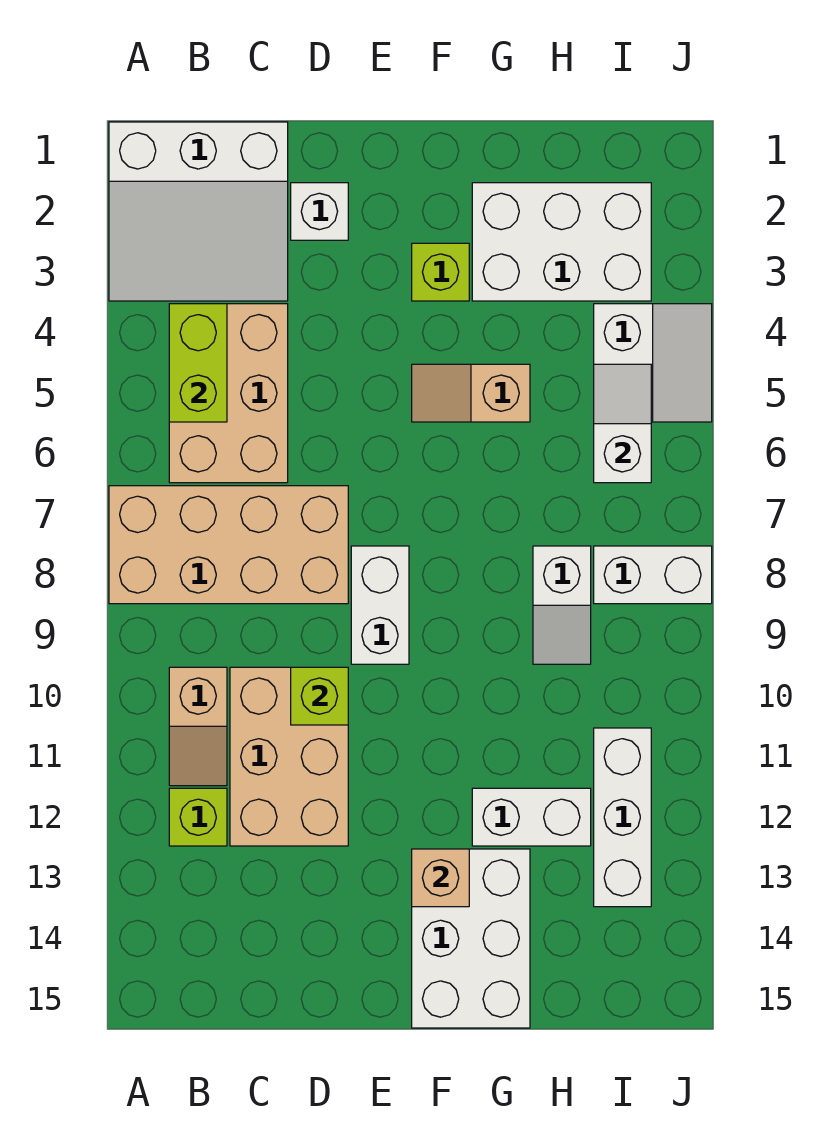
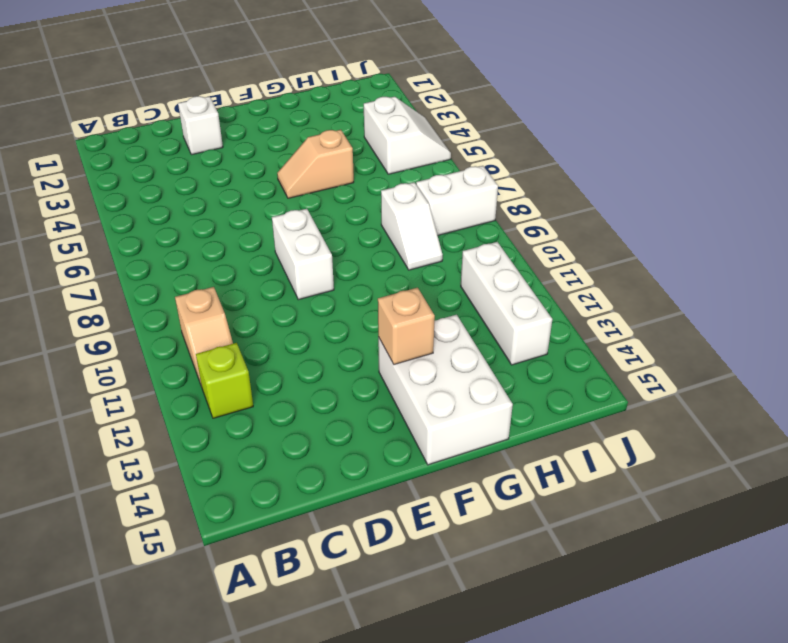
none -> white 3x3 slope [109,122,288,301]
none -> tan 2x4 brick [109,486,348,604]
none -> tan 2x3 brick [169,304,288,483]

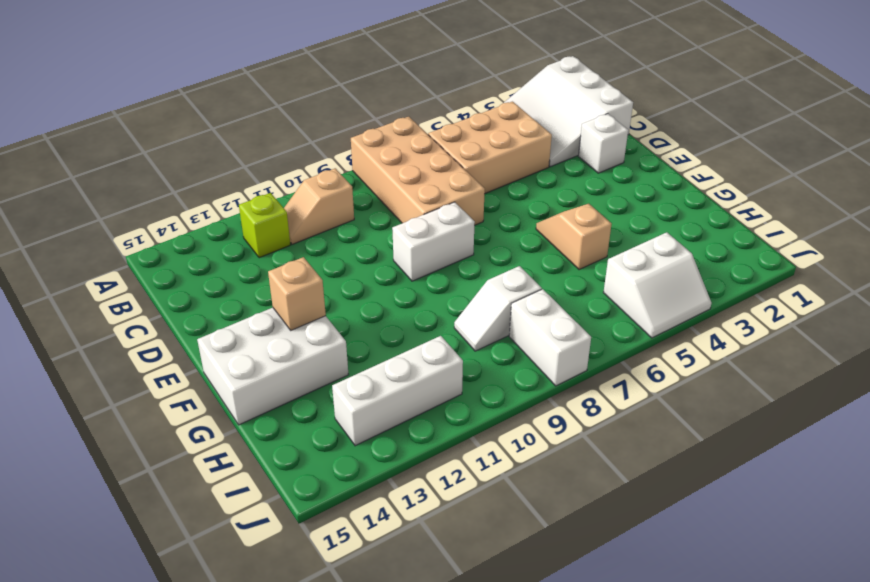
none -> tan 2x3 brick [230,667,348,846]
none -> lime 1x1 brick [412,243,469,301]
none -> white 2x3 brick [472,183,651,301]

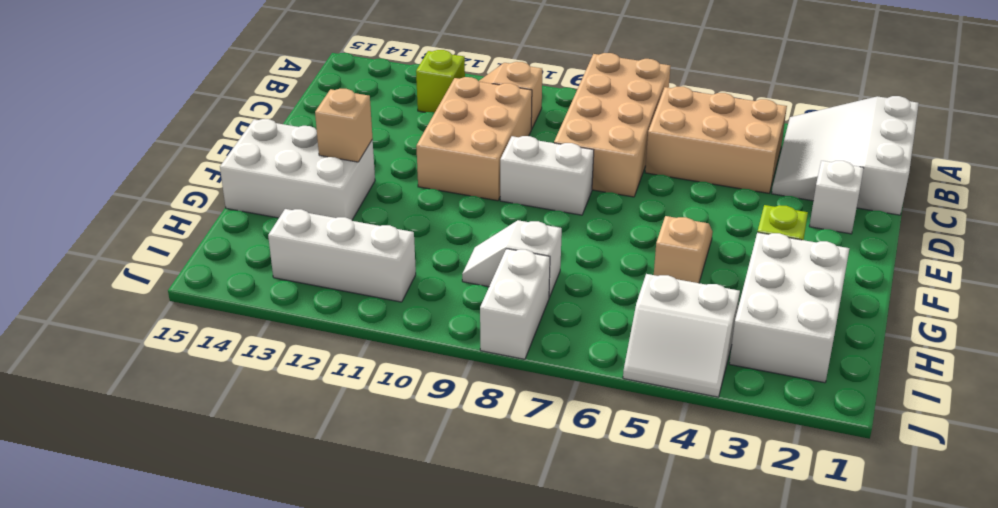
tan 2x3 brick [416,77,532,201] -> tan 2x3 brick turned to [230,667,348,846]
none -> white 1x2 brick [472,788,591,846]
none -> lime 1x2 brick [169,304,227,422]
none -> lime 1x1 brick [291,667,348,725]

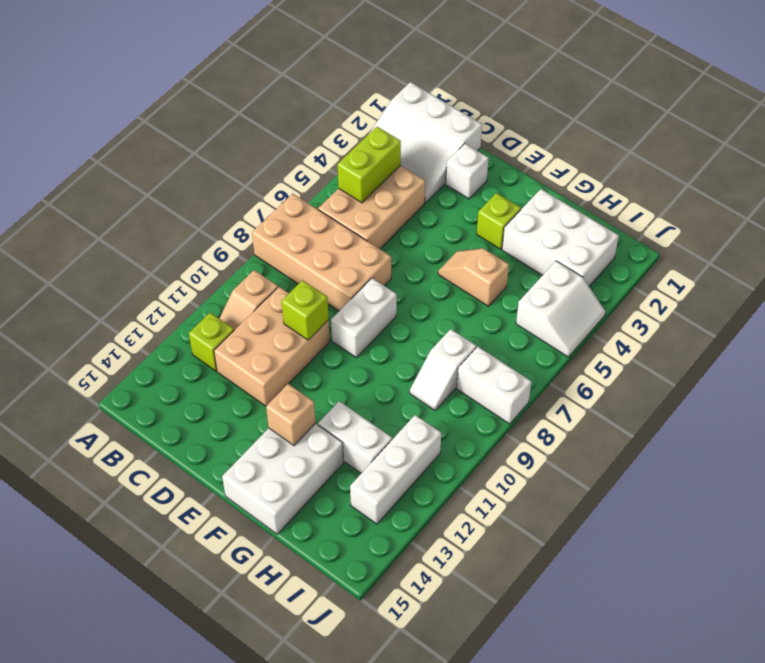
none -> white 1x2 slope [594,364,651,483]

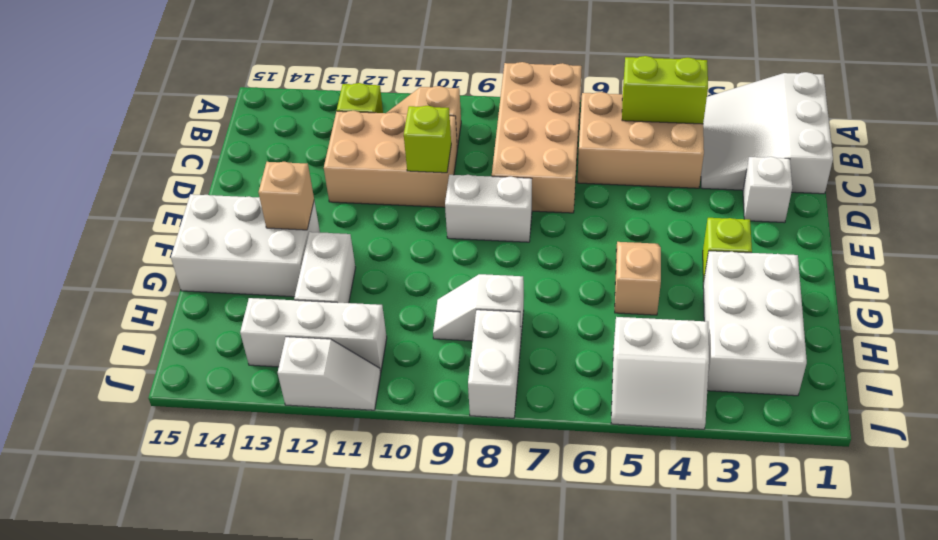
white 1x2 slope [278,337,381,410] -> white 1x2 slope moved to [594,364,651,483]

